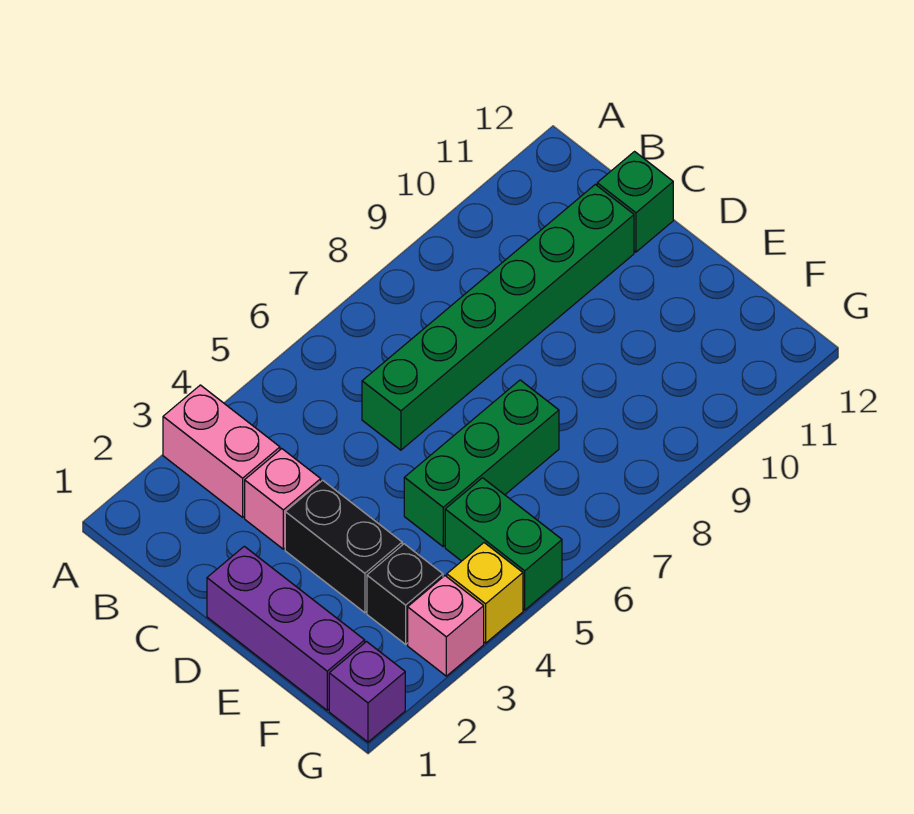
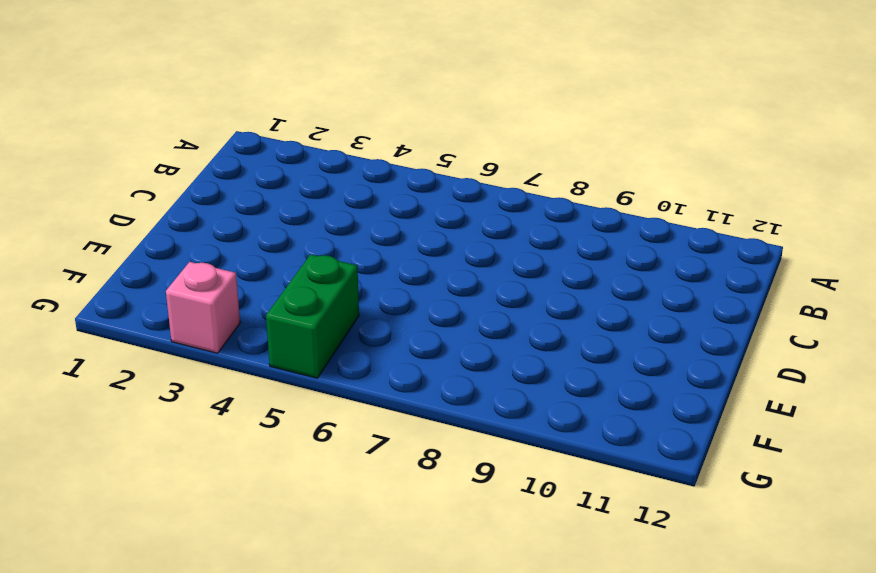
none -> pink 1x2 brick [163,385,280,517]
none -> pink 1x1 brick [245,449,321,549]
none -> green 1x6 brick [362,184,634,450]

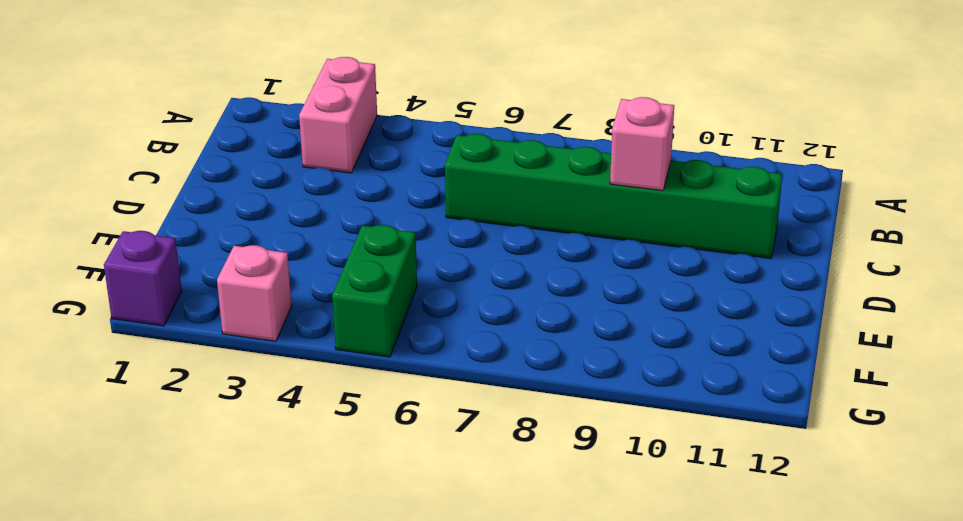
pink 1x1 brick [610,97,674,191] -> pink 1x1 brick moved to [245,449,321,549]
none -> green 1x1 brick [597,152,673,252]
none -> purple 1x3 brick [207,546,365,710]
none -> black 1x2 brick [285,480,402,613]

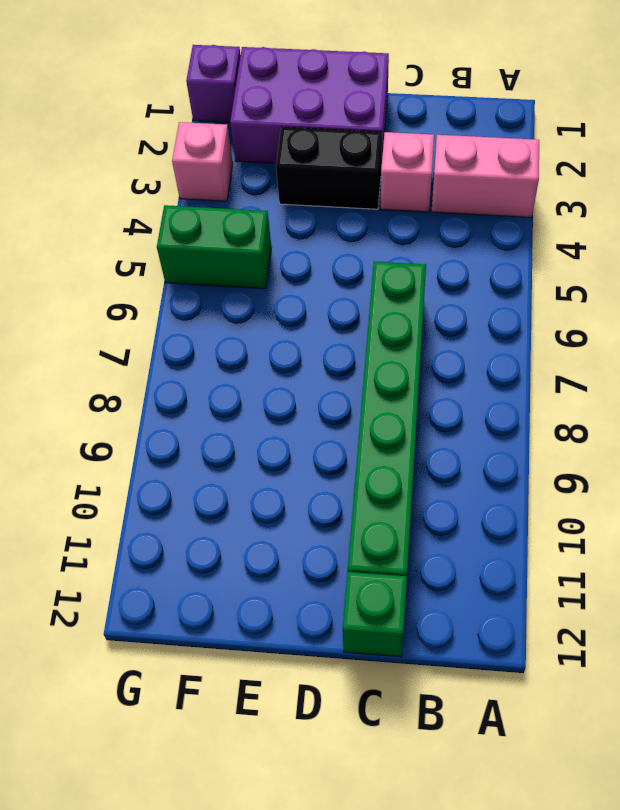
purple 2x3 brick [230,47,389,168] -> purple 1x3 brick [207,546,365,710]
none -> green 1x3 brick [404,380,559,546]
none -> black 1x1 brick [367,544,443,644]
none -> yellow 1x1 brick [447,543,523,643]

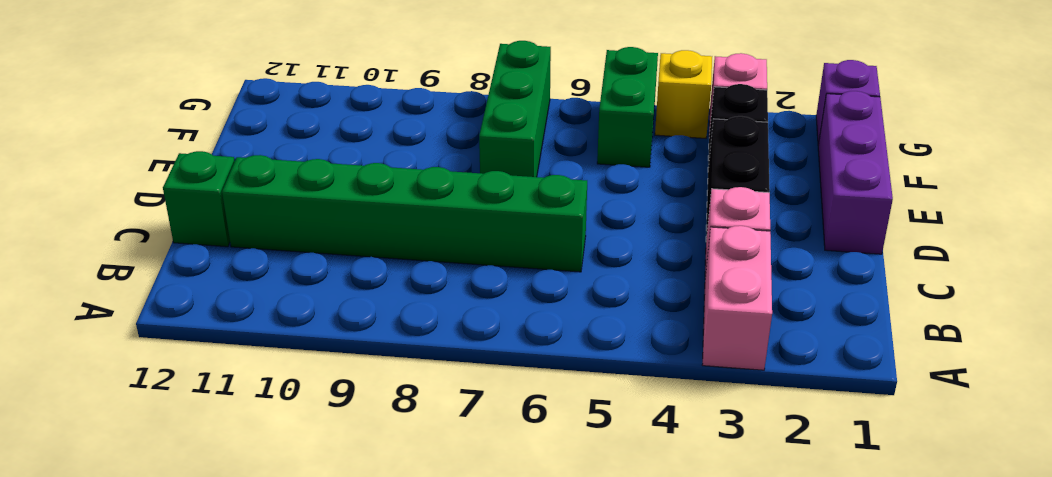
green 1x3 brick [479,41,551,177] -> green 1x3 brick turned to [404,380,559,546]

